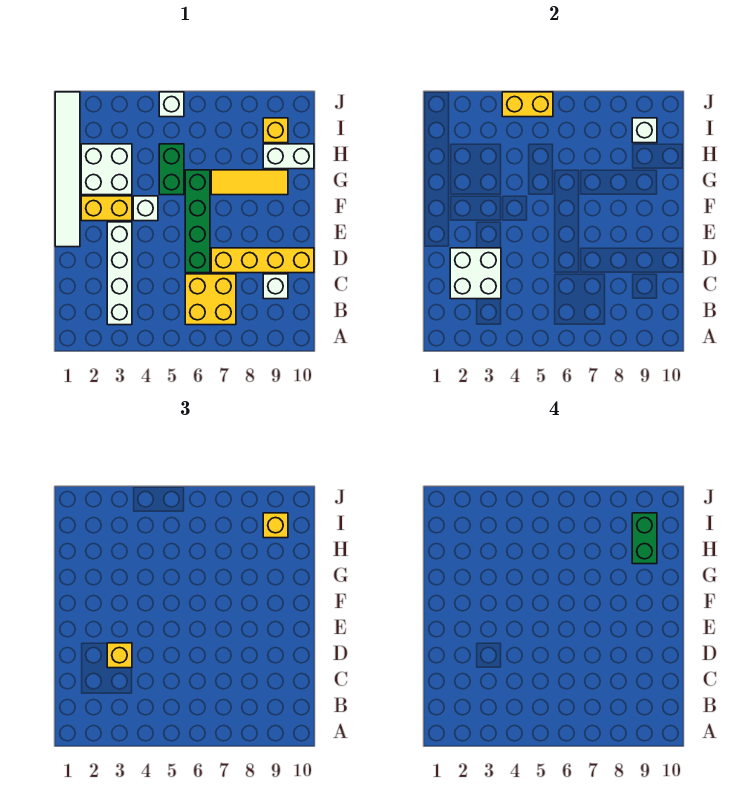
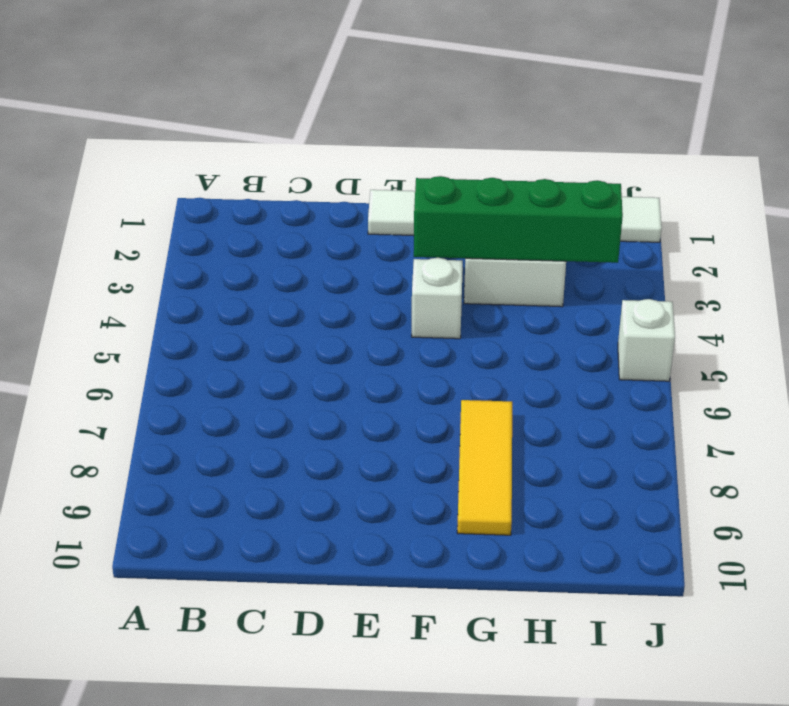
green 1x4 brick [414,176,623,263] -> green 1x4 brick moved to [185,170,210,273]
none -> white 1x4 brick [107,222,132,325]
none -> yellow 2x2 brick [185,274,236,325]
none -> white 1x1 brick [263,274,288,299]

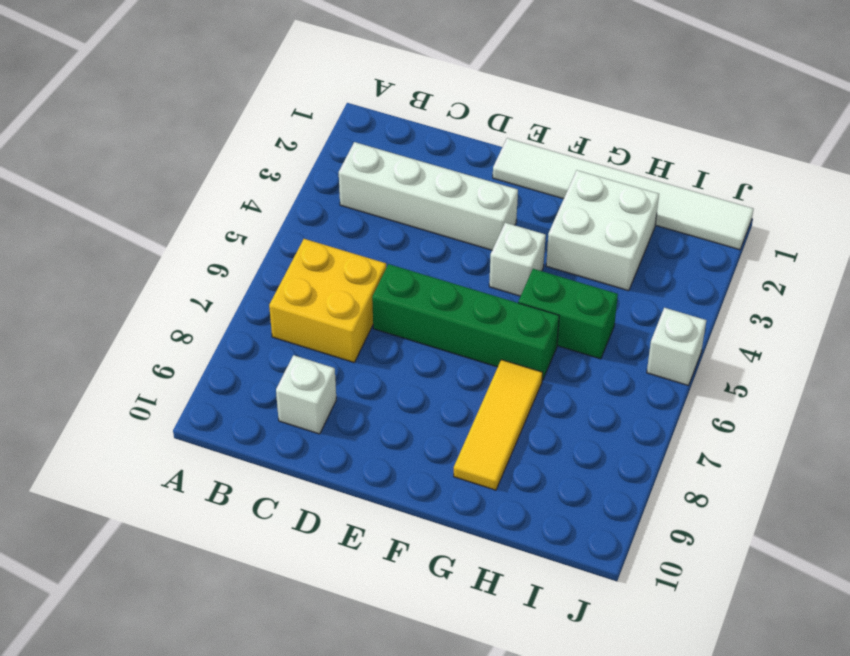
none -> yellow 1x4 brick [211,248,314,273]
none -> yellow 1x2 brick [81,196,132,221]
none -> white 1x2 brick [263,144,314,169]

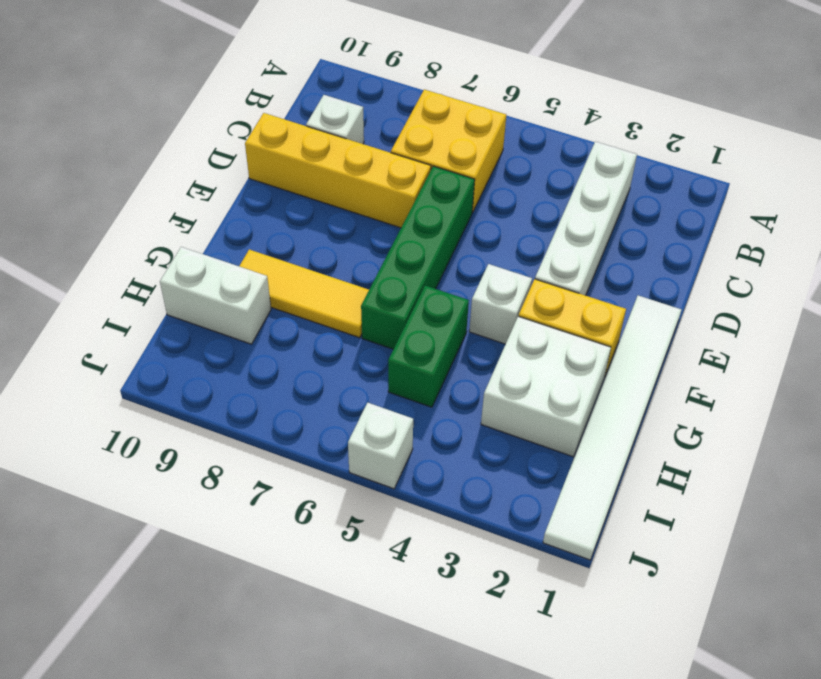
none -> yellow 1x1 brick [263,118,288,143]
none -> white 2x2 brick [450,248,501,299]
none -> white 1x1 brick [632,118,657,143]

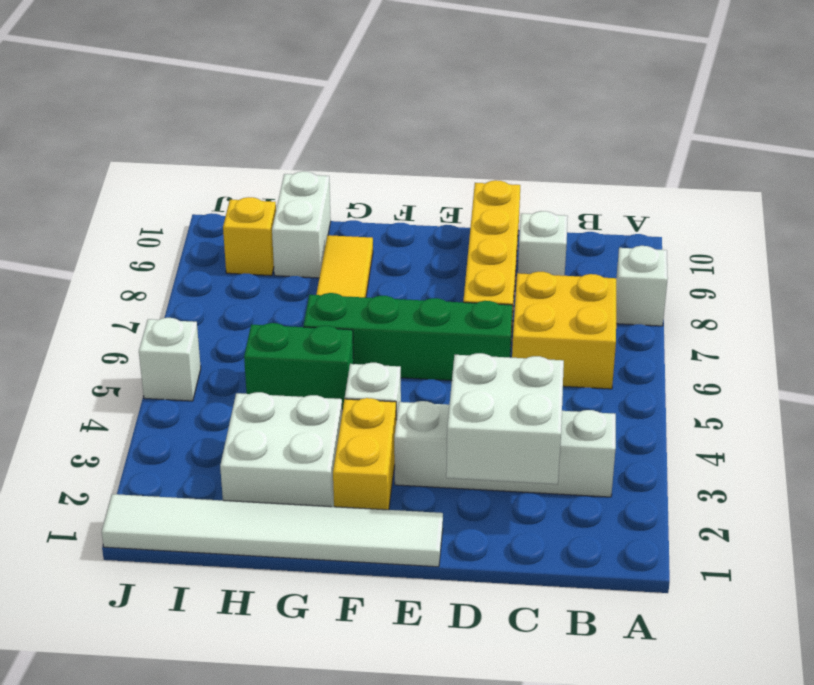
white 1x1 brick [616,246,668,326] -> white 1x1 brick moved to [632,118,657,143]
none -> yellow 1x2 brick [502,92,553,117]
none -> yellow 1x1 brick [107,643,132,668]
none -> yellow 1x1 brick [263,513,288,538]

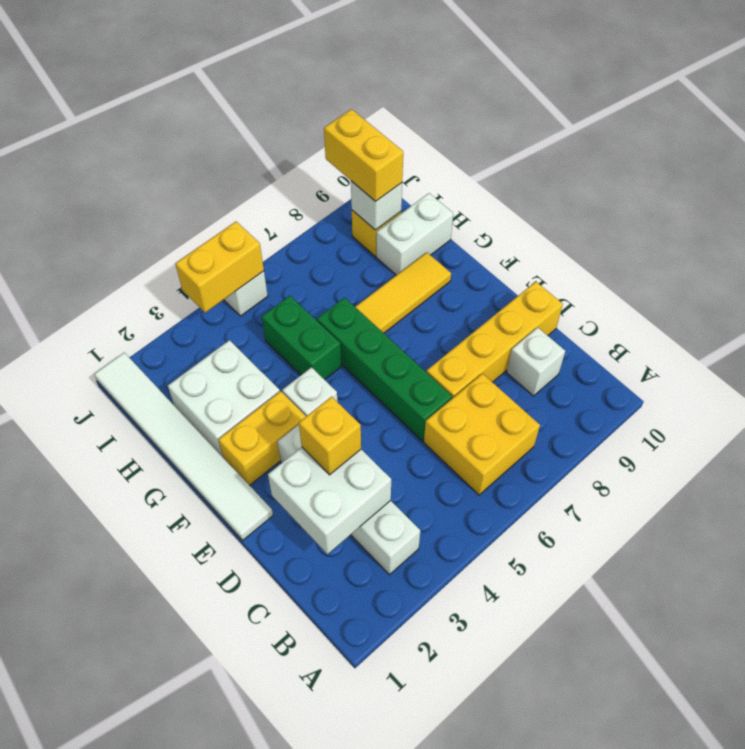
yellow 1x2 brick [324,109,403,202] -> yellow 1x1 brick [263,513,288,538]
none -> green 1x2 brick [632,513,657,564]

